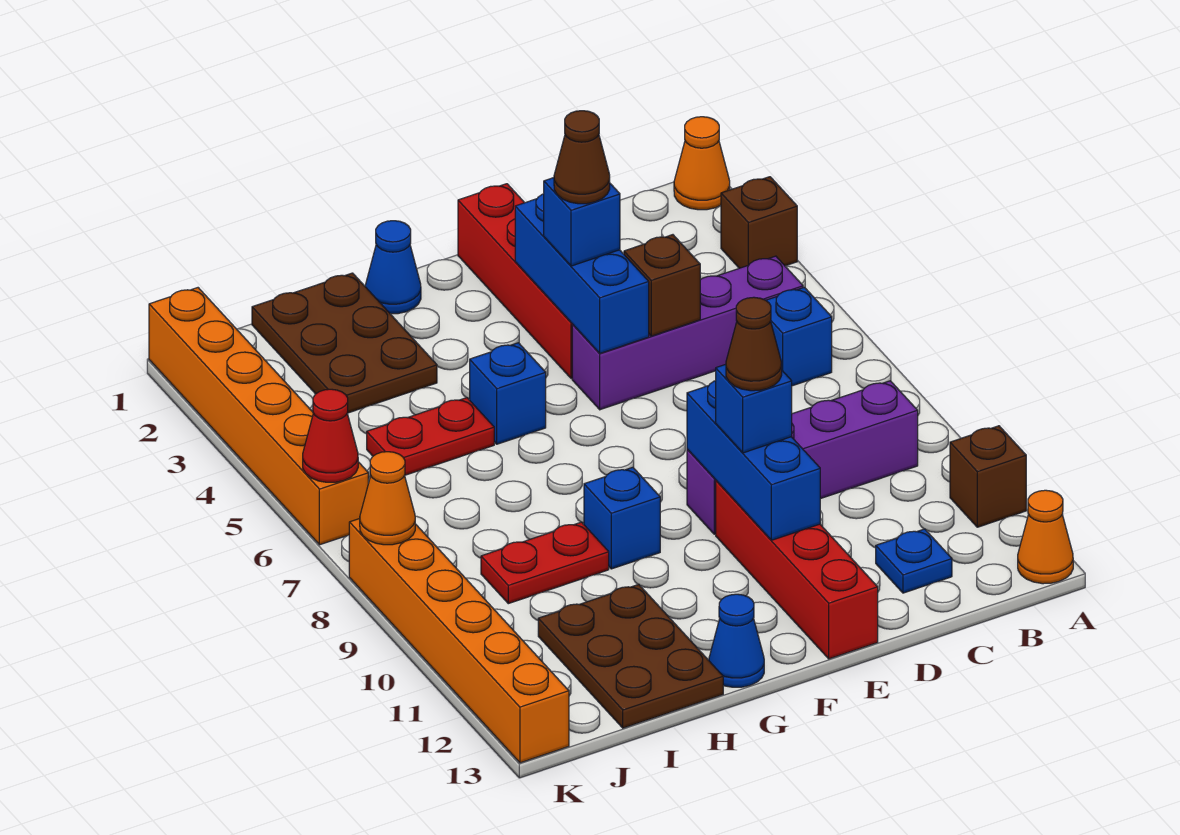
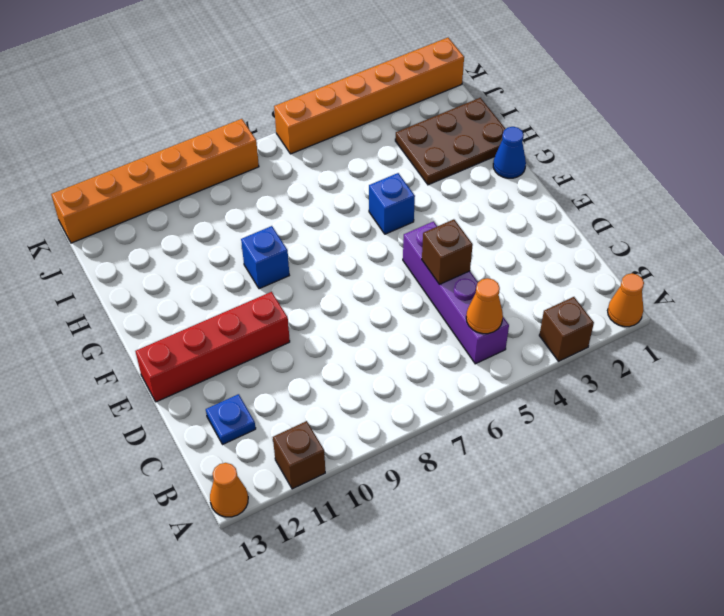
orange 1x1 cone [466,278,503,334] -> orange 1x1 cone moved to [360,452,415,545]
none -> blue 1x1 brick [766,287,832,386]
none -> purple 1x4 brick [687,381,918,534]
none -> red 1x4 brick [458,184,573,379]

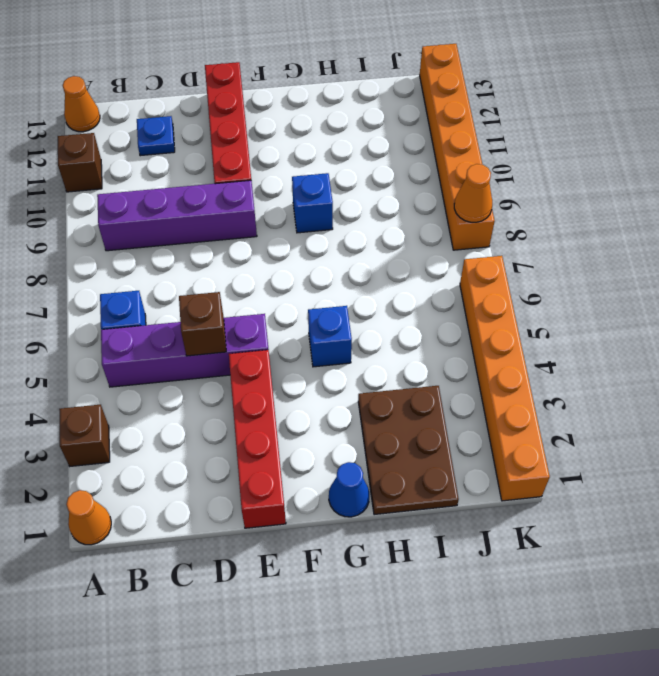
none -> blue 1x1 cone [709,594,764,687]
none -> red 1x2 plate [367,398,494,475]
none -> red 1x2 plate [481,522,609,604]

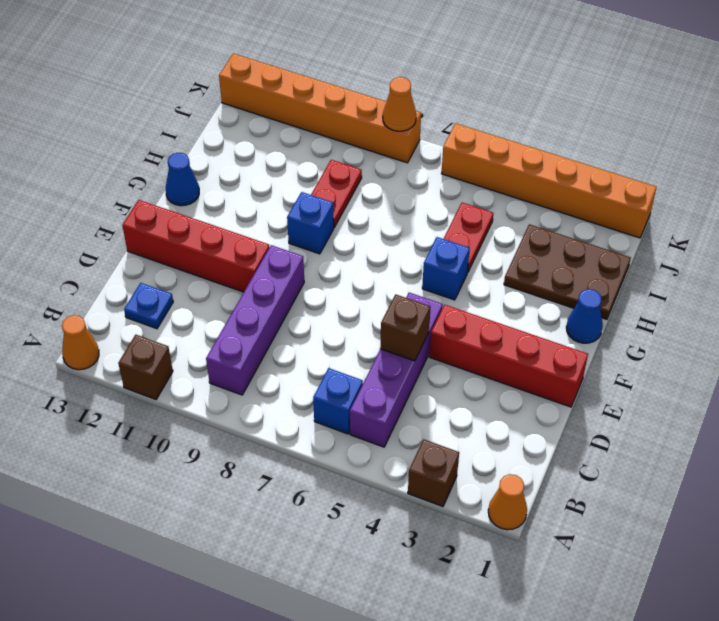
none -> brown 2x3 plate [538,584,723,728]
none -> blue 1x3 brick [515,194,649,353]
none -> blue 1x3 brick [687,381,820,540]

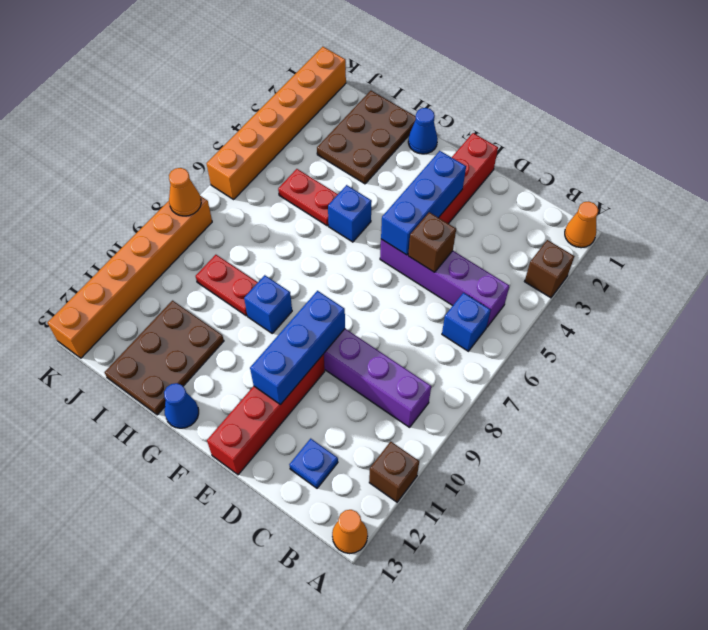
none -> red 1x1 cone [303,389,358,482]
none -> blue 1x1 brick [544,178,620,266]
none -> blue 1x1 brick [716,364,792,453]

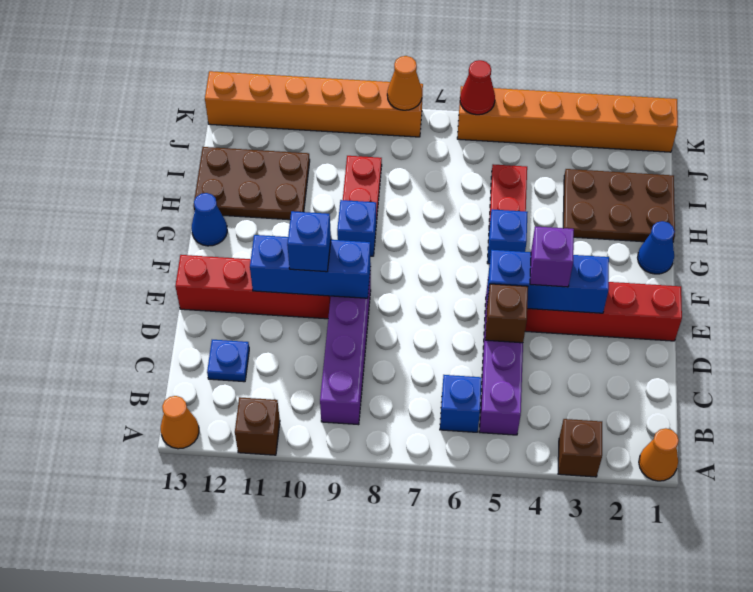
purple 1x1 brick [530,226,574,287] -> blue 1x1 brick [544,178,620,266]
none -> brown 1x1 cone [554,111,610,204]
none -> brown 1x1 cone [726,297,782,391]

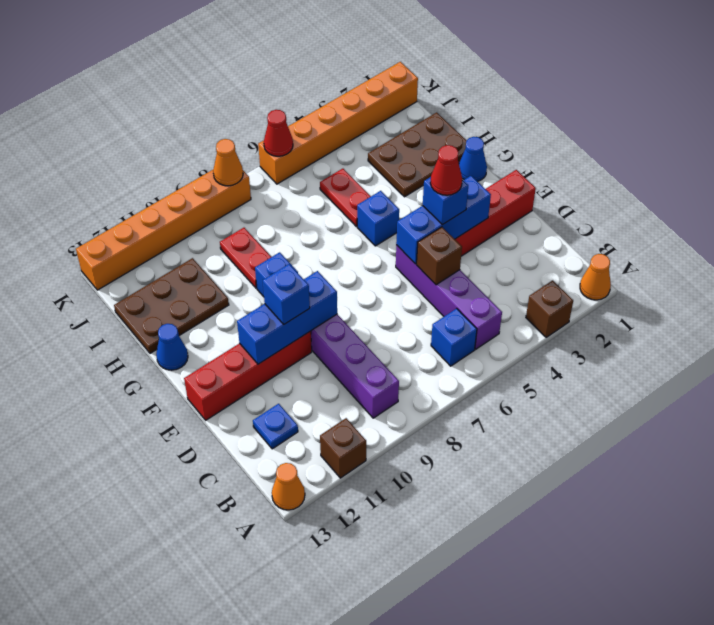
red 1x1 cone [430,145,462,195] -> brown 1x1 cone [554,111,610,204]
none -> brown 1x1 cone [726,297,782,391]

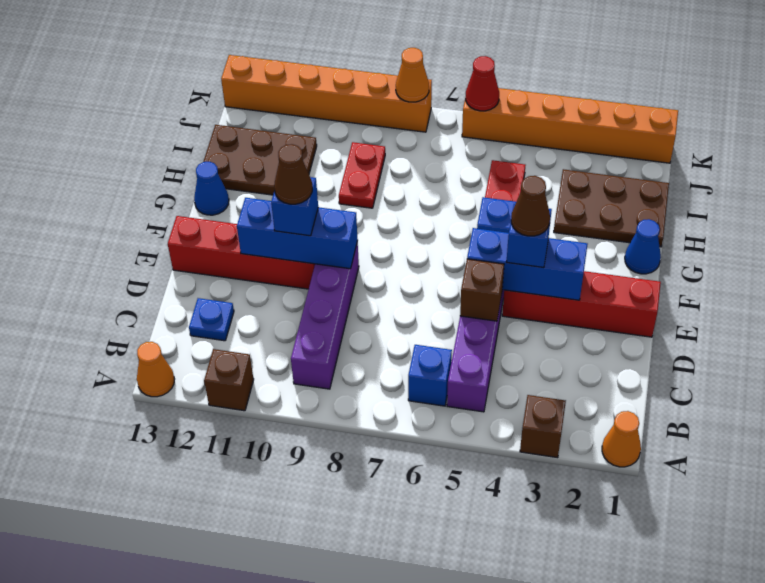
none -> blue 1x1 brick [584,467,660,569]

